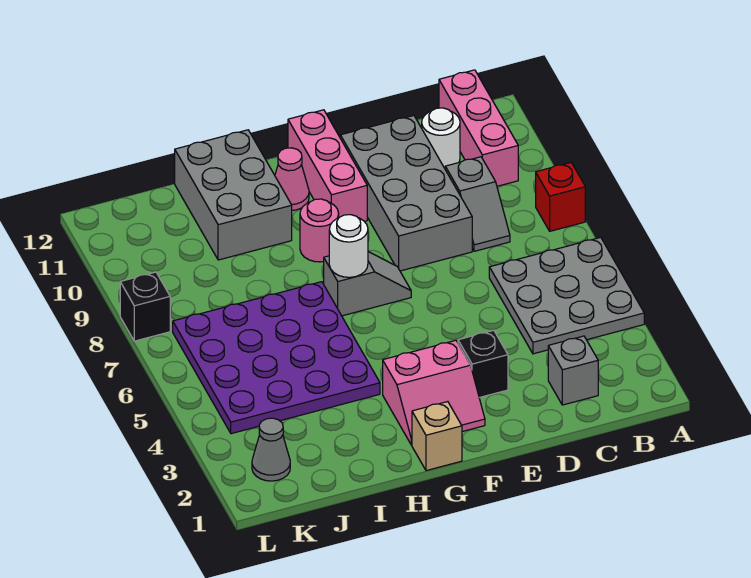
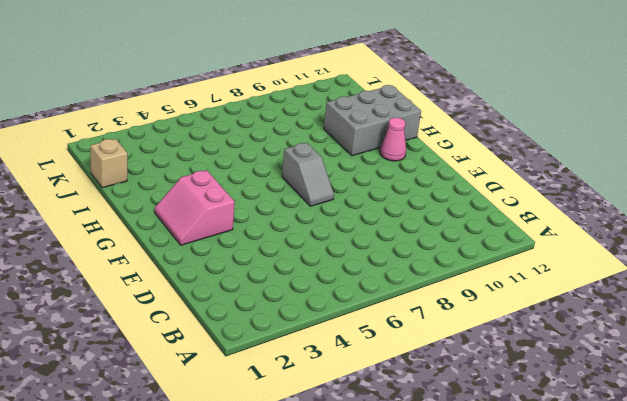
tan 1x1 brick [90,139,127,188] -> tan 1x1 brick moved to [412,402,462,471]
none -> grey 3x3 plate [489,237,644,354]
none -> red 1x1 brick [536,163,585,231]
none -> pink 1x3 brick [439,70,518,186]

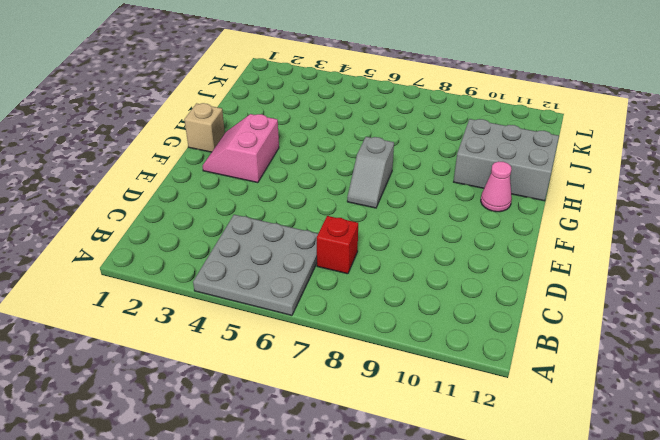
red 1x1 brick [317,216,358,274] -> red 1x1 brick moved to [536,163,585,231]
none -> pink 1x3 brick [439,70,518,186]
none -> grey 1x1 brick [548,336,598,405]
none -> grey 1x2 slope [445,157,510,251]

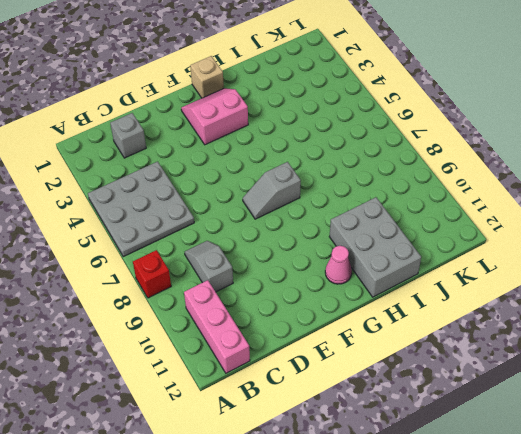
none -> white 1x1 round brick [422,108,460,168]
none -> grey 2x4 brick [340,116,472,271]
none -> black 1x1 brick [458,330,508,398]

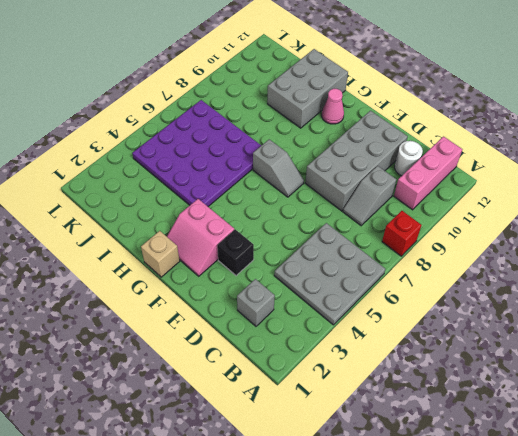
none -> pink 1x3 brick [288,110,367,221]
none -> pink 1x1 round brick [300,199,339,262]
none -> grey 1x1 cone [252,418,290,481]

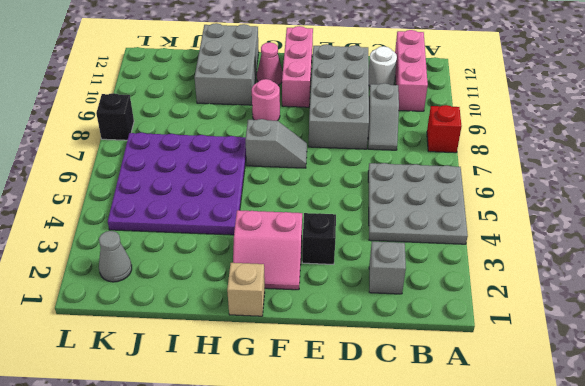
none -> white 1x1 round brick [329,215,368,277]

